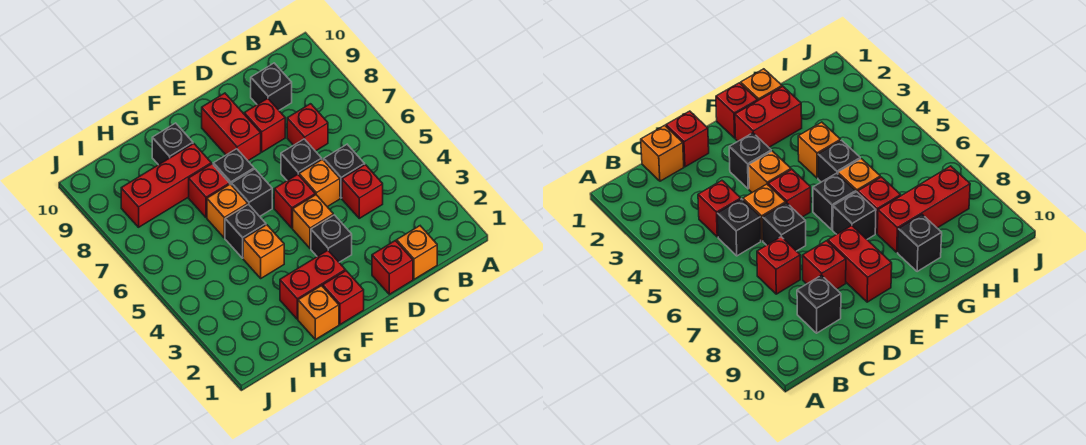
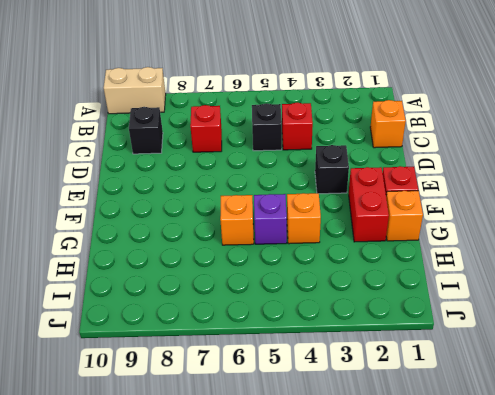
tan 1x2 brick [104,67,166,114] -> none
purple 1x1 brick [254,194,287,244] -> black 1x1 brick [225,204,266,258]
none -> red 1x1 brick [372,241,413,294]
none -> orange 1x1 brick [299,159,340,207]
none -> black 1x1 brick [281,139,322,181]

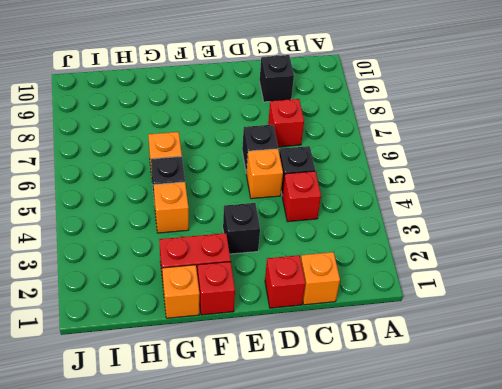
none -> red 1x1 brick [244,98,285,152]
none -> orange 1x1 brick [293,195,333,248]
none -> red 1x1 brick [274,174,315,228]

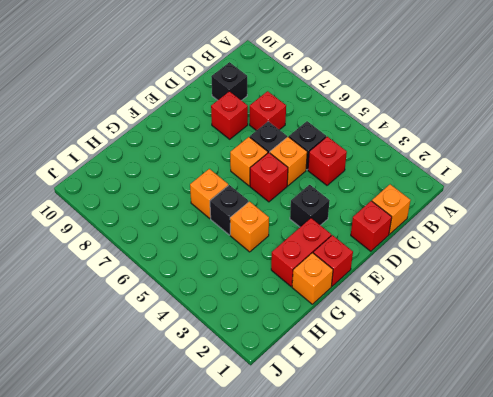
orange 1x1 brick [230,137,268,186] -> orange 1x1 brick moved to [293,195,333,248]
none -> red 1x2 brick [202,93,261,161]
none -> black 1x1 brick [232,169,272,216]
none -> black 1x1 brick [213,149,254,185]

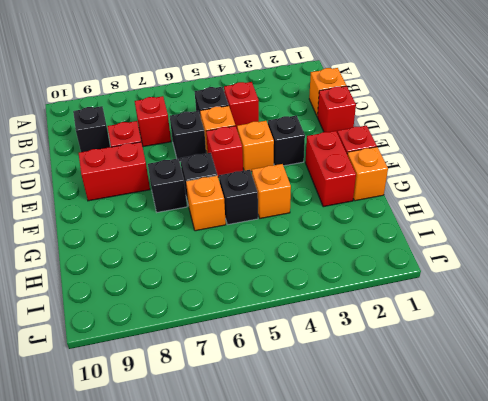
none -> red 1x1 brick [189,164,230,218]
none -> red 1x3 brick [121,144,211,227]
none -> black 1x1 brick [152,123,193,165]

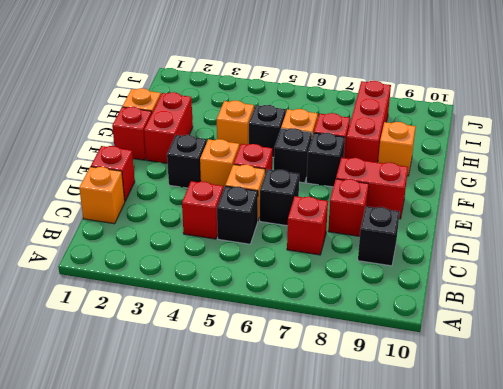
orange 1x1 brick [378,122,416,176] -> black 1x1 brick [152,123,193,165]

